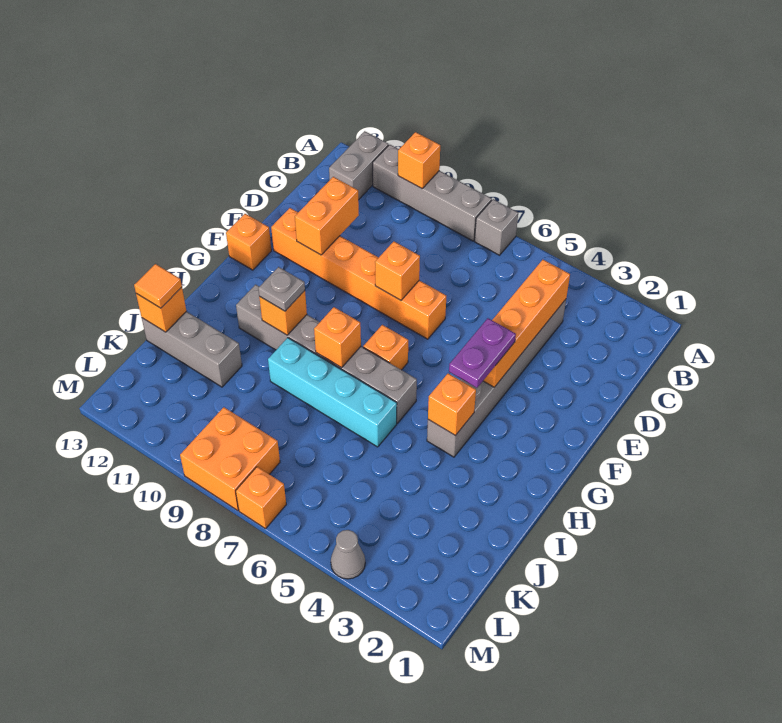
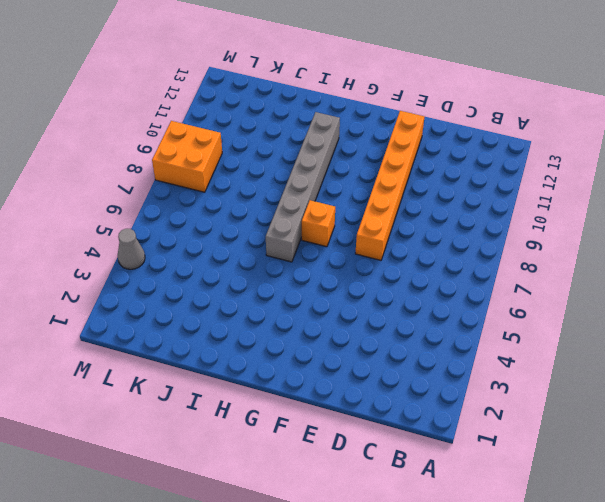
none -> grey 1x1 brick [475,199,518,255]
none -> grey 1x4 brick [373,145,492,241]
none -> grey 1x2 brick [329,131,389,200]

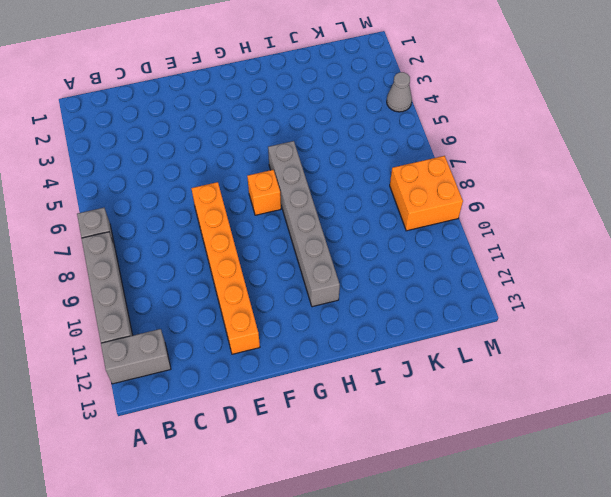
none -> grey 1x6 brick [427,300,566,457]
none -> orange 1x1 brick [226,214,271,270]
none -> cyan 1x4 brick [268,338,397,447]

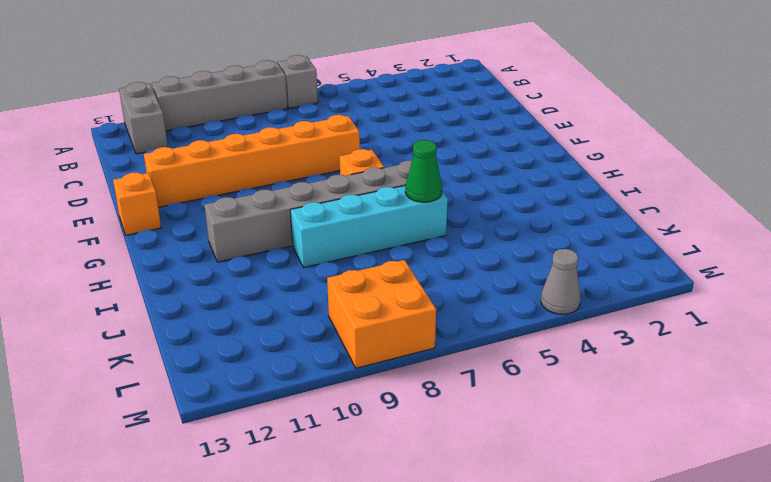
green 1x1 cone [405,140,442,202] -> none
none -> grey 1x6 brick [427,300,566,457]
none -> grey 1x3 brick [142,311,242,387]
none -> orange 1x1 brick [236,467,286,529]

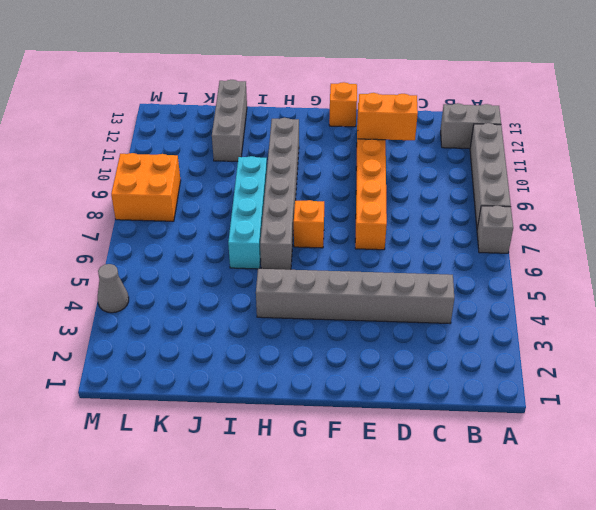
none -> orange 1x1 brick [236,467,286,529]
none -> orange 1x1 brick [398,132,440,188]
none -> orange 1x4 brick [483,260,570,387]

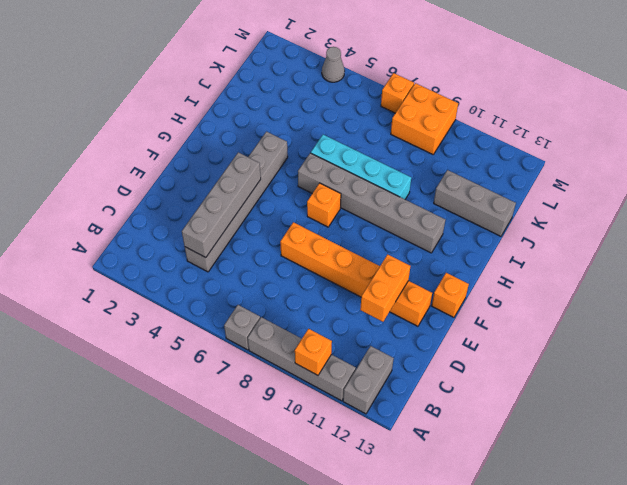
grey 1x4 brick [182,152,261,257] -> orange 1x4 brick [483,260,570,387]
none -> orange 1x1 brick [375,242,420,300]
none -> orange 1x1 brick [428,374,476,436]
none -> orange 1x1 brick [314,307,361,368]

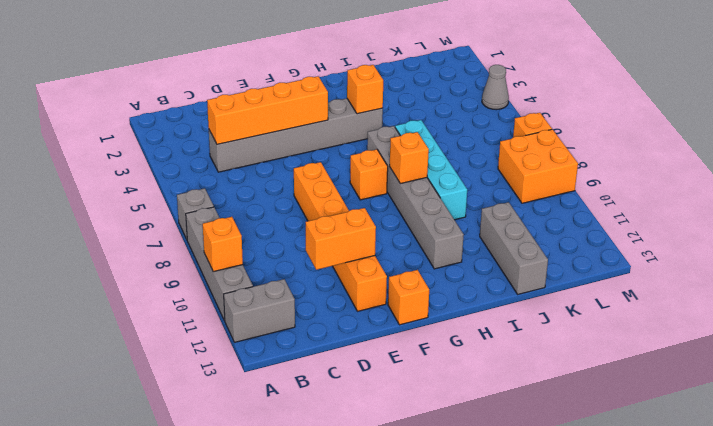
none -> orange 1x1 brick [375,242,420,300]
none -> orange 1x1 brick [259,291,307,335]
none -> orange 1x1 brick [136,287,186,332]

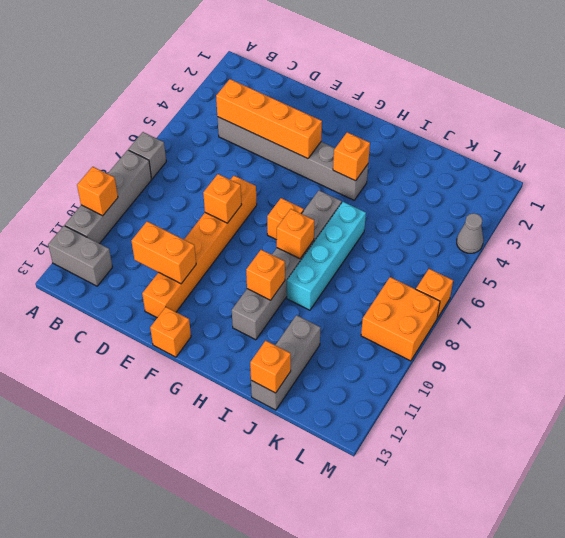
none -> purple 1x2 plate [449,318,516,388]
none -> grey 1x1 plate [258,267,305,311]
none -> orange 1x1 tile [134,264,182,308]

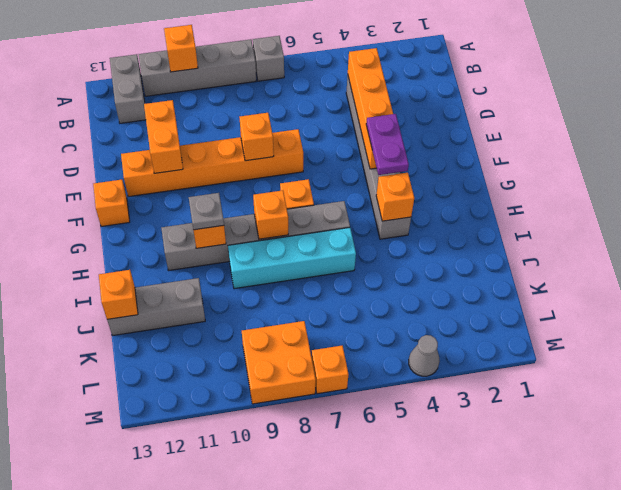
none -> orange 1x1 tile [134,264,182,308]

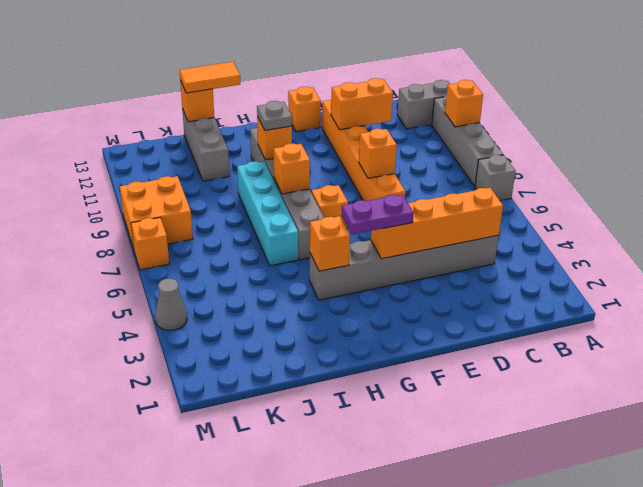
orange 1x2 tile [180,62,240,93] -> orange 1x1 tile [134,264,182,308]

